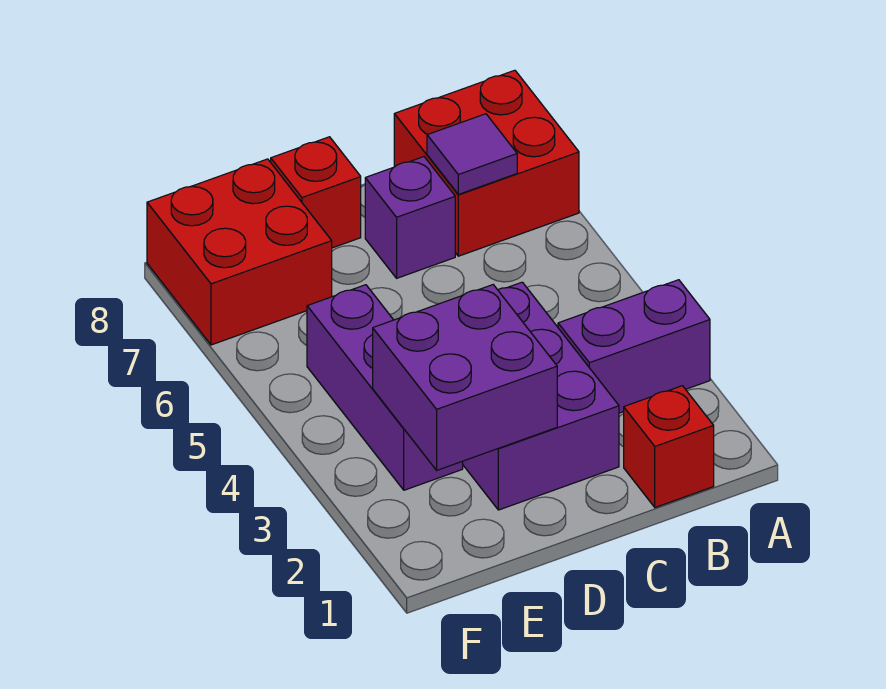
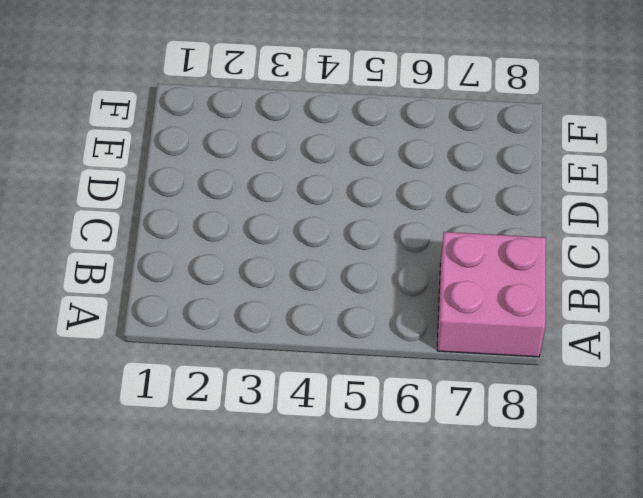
pink 2x2 brick [437,232,546,357] -> red 2x2 brick [394,70,579,256]
none -> purple 1x2 brick [558,280,710,413]
none -> red 1x1 brick [624,386,714,507]

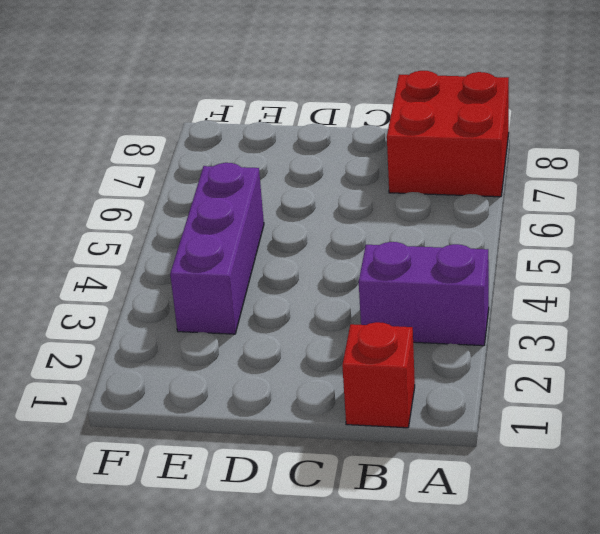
none -> purple 2x3 brick [463,282,619,510]
none -> purple 1x1 brick [365,157,455,278]

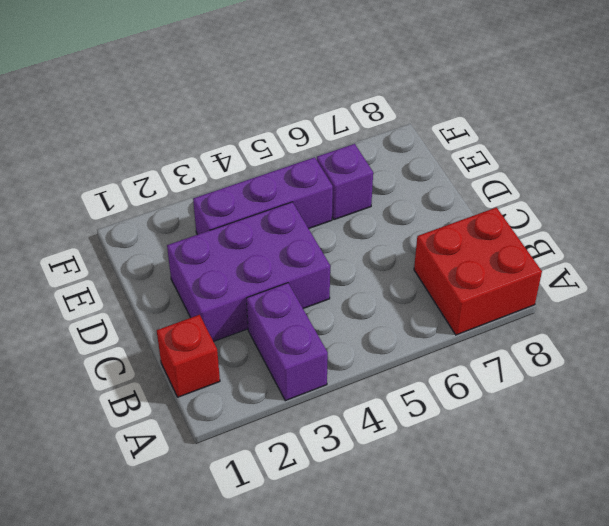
purple 1x1 brick [317,144,373,220] -> purple 1x1 brick moved to [365,157,455,278]
none -> red 1x1 brick [271,137,361,248]
none -> red 2x2 brick [147,159,332,345]

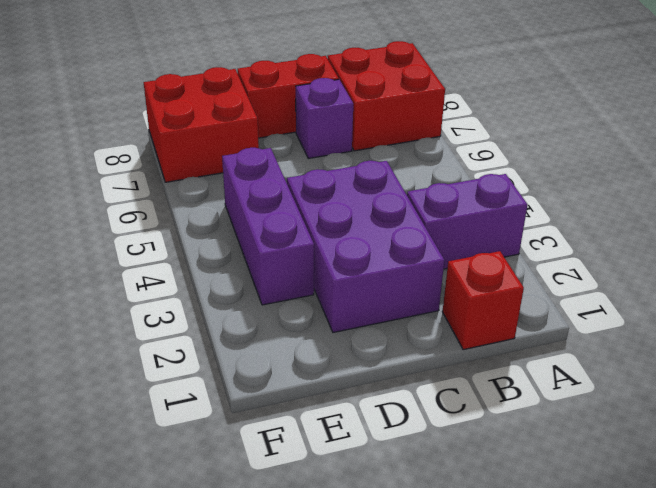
red 1x2 brick [238,54,339,138] -> red 1x1 brick [271,137,361,248]
none -> purple 1x1 tile [427,114,517,194]
none -> purple 2x2 brick [373,285,557,470]

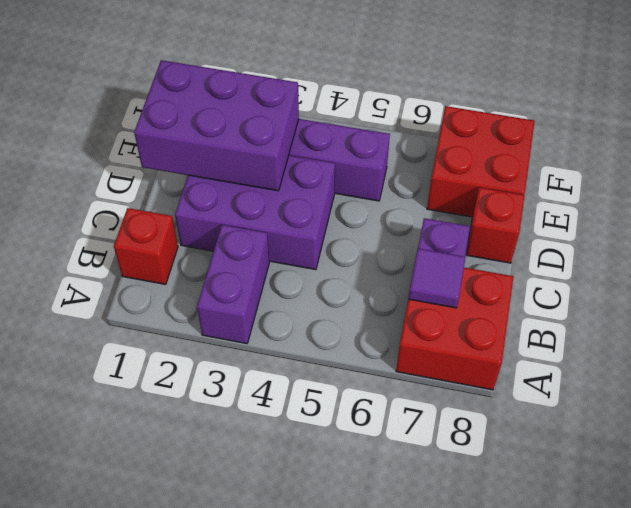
purple 2x3 brick [134,60,299,191] -> purple 2x2 brick [373,285,557,470]

